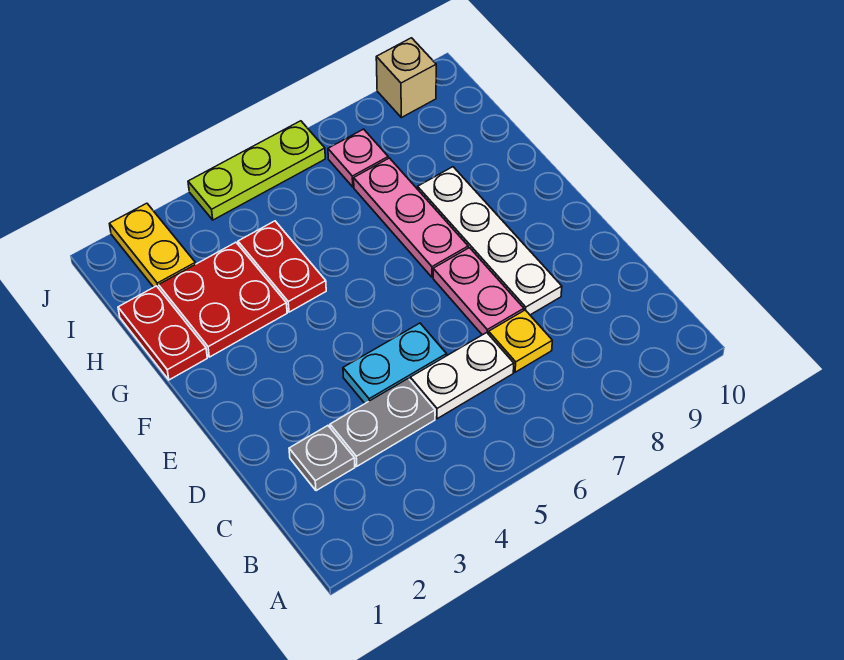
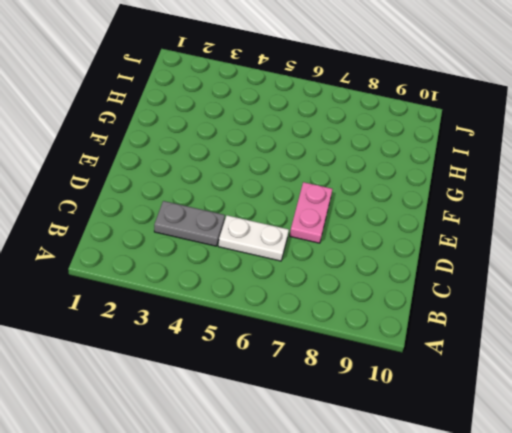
none -> grey 1x1 plate [289,426,355,491]
none -> yellow 1x1 plate [489,310,552,372]
none -> cyan 1x2 plate [343,323,447,403]

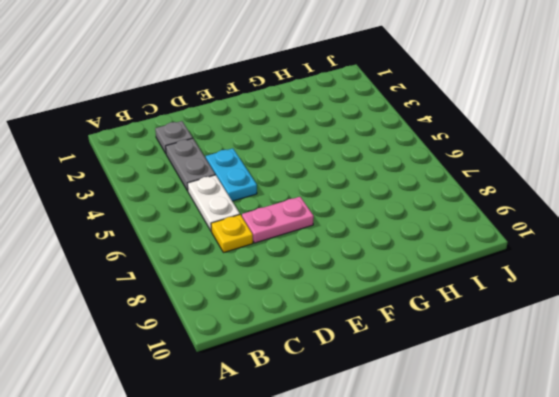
none -> white 1x4 plate [418,167,562,315]
none -> pink 1x3 plate [354,158,468,277]
none -> red 1x2 plate [118,286,207,380]

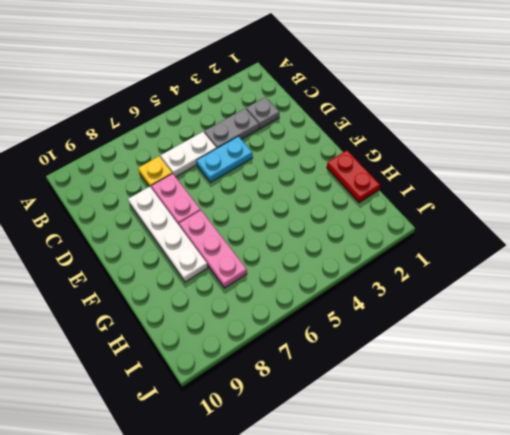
none -> red 2x2 plate [159,242,287,357]
none -> red 1x2 plate [238,221,326,312]
none -> yellow 1x2 plate [110,203,195,288]

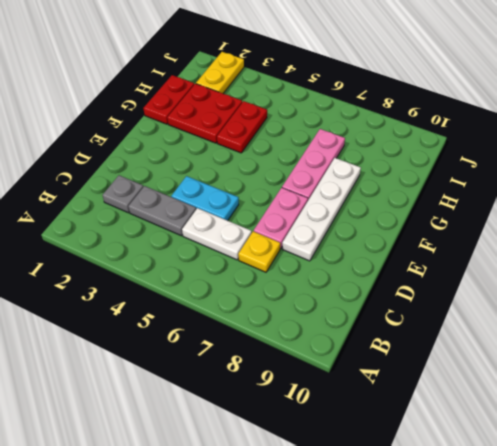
none -> pink 1x1 plate [328,129,388,187]
none -> lime 1x3 plate [188,121,325,220]
none -> tan 1x1 brick [376,38,436,118]

